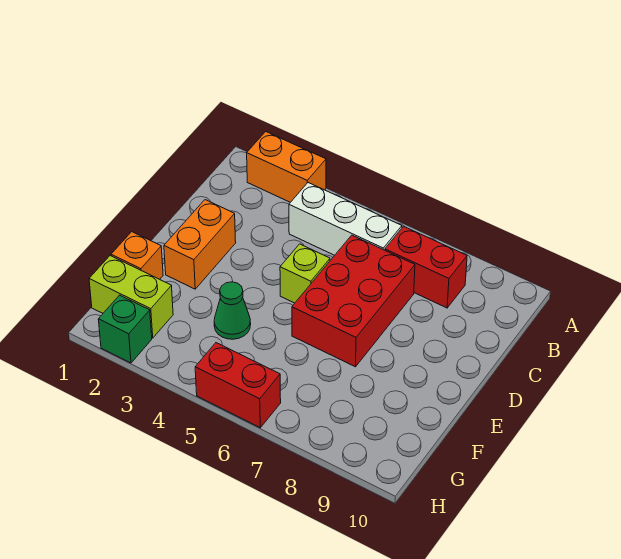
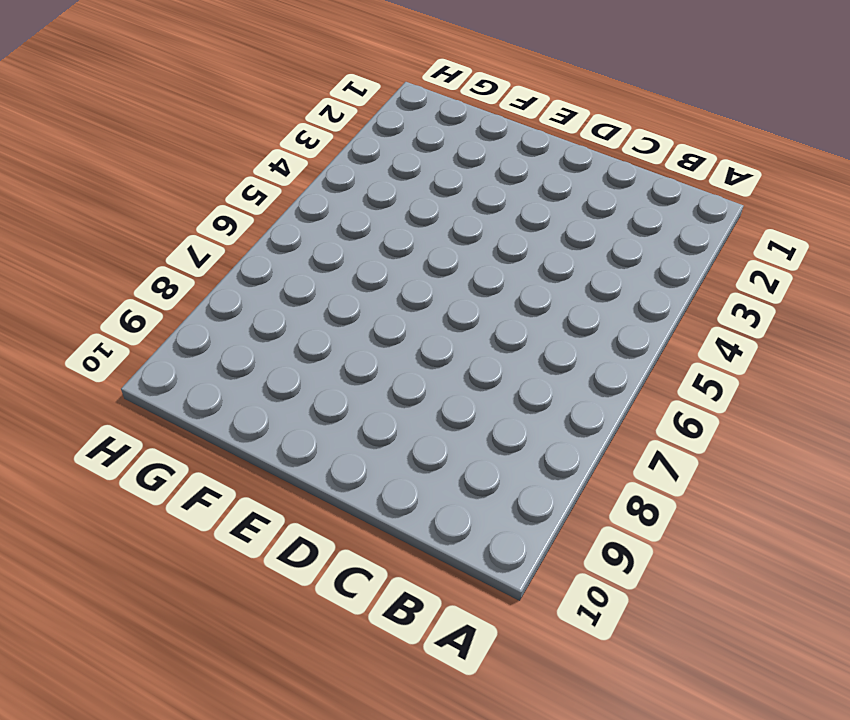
none -> orange 1x2 brick [247,132,326,202]
none -> white 1x3 brick [289,183,402,255]

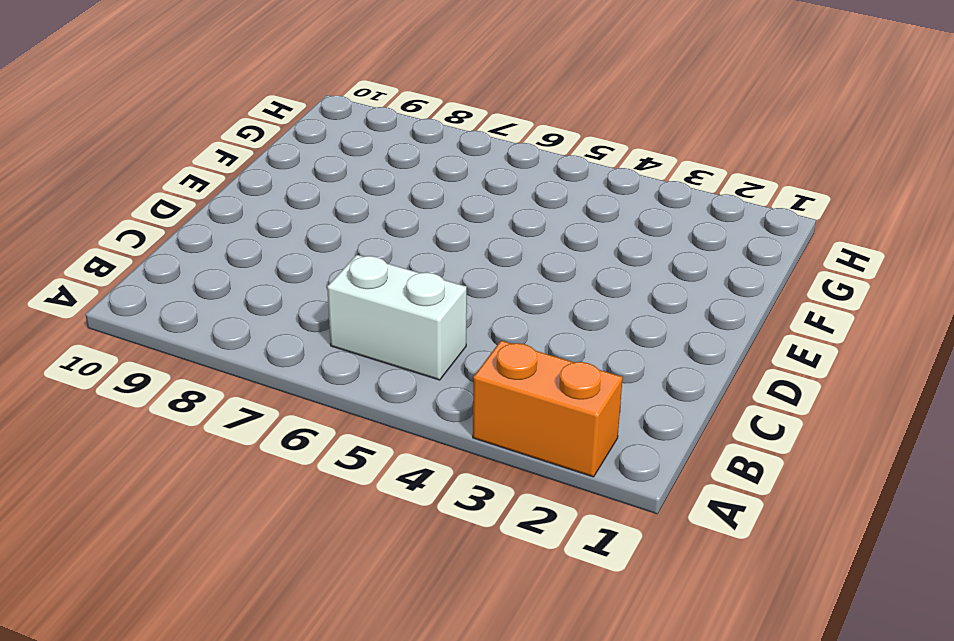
white 1x2 brick [327,255,467,380] -> white 1x3 brick [289,183,402,255]
none -> red 1x2 brick [385,226,467,308]
none -> red 2x3 brick [292,235,415,367]

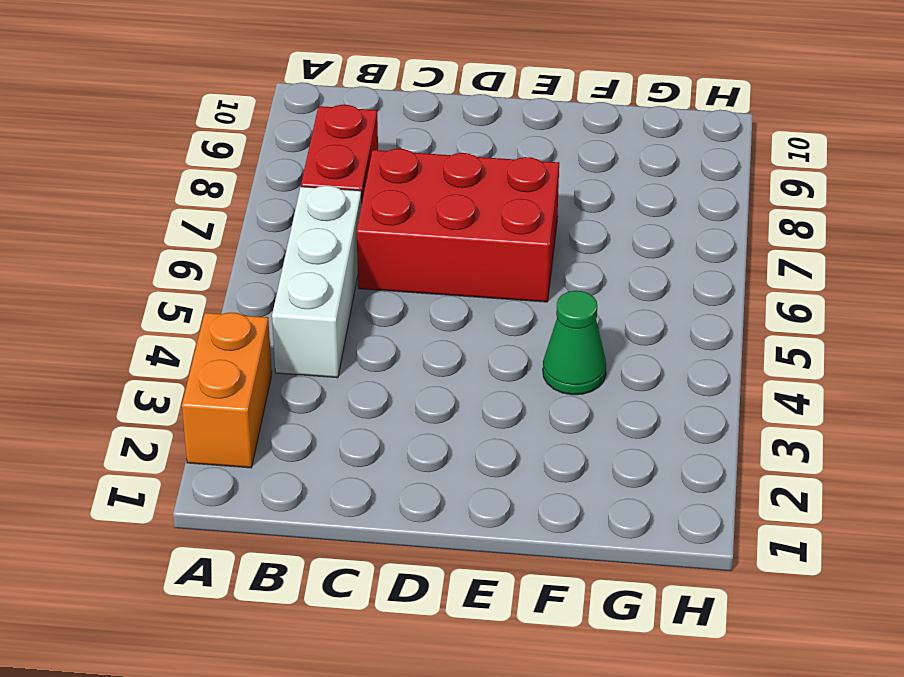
none -> orange 1x2 brick [164,200,236,289]
none -> lime 1x1 brick [280,244,330,303]

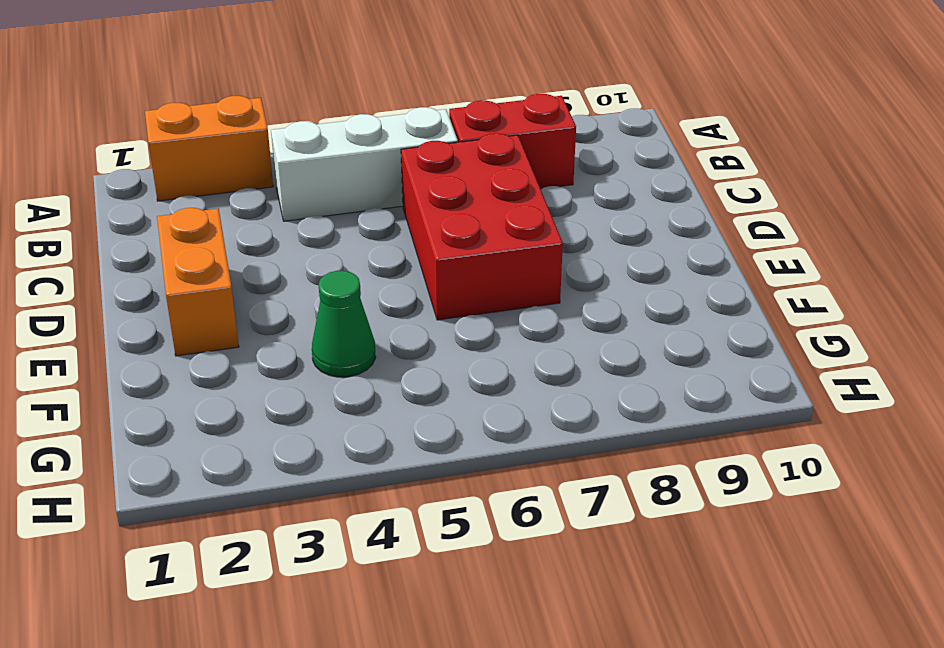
none -> lime 1x1 brick [280,244,330,303]
none -> orange 1x1 brick [111,232,163,279]

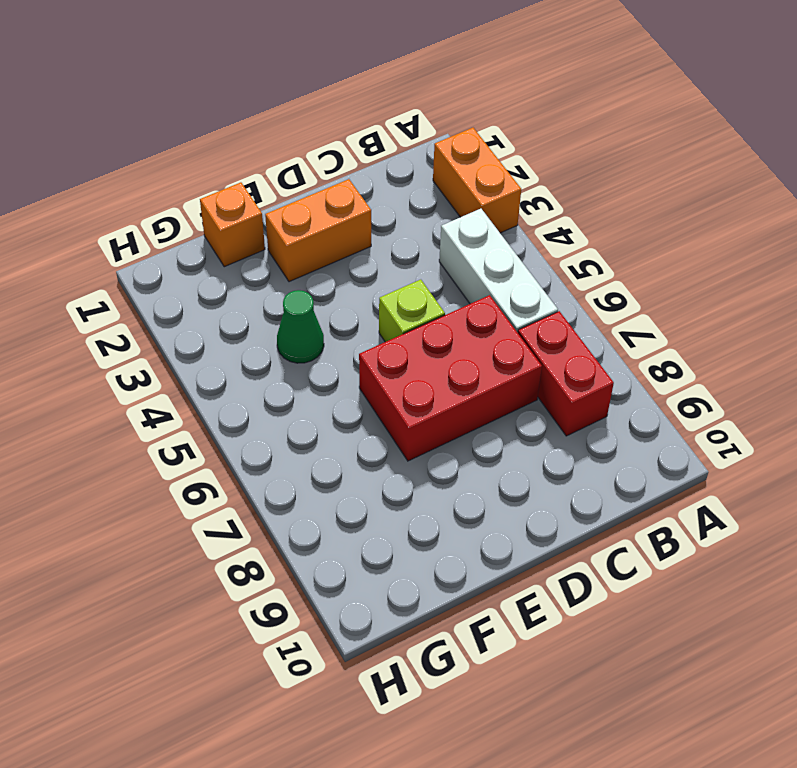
none -> lime 1x2 brick [89,256,173,338]
none -> green 1x1 brick [98,295,152,363]

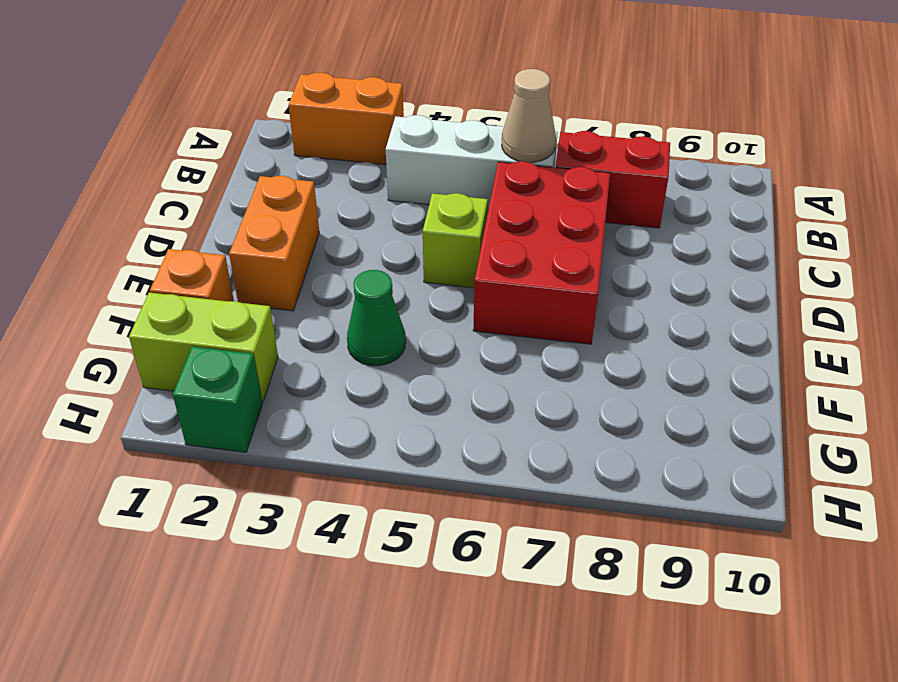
tan 1x1 cone [502,69,556,162] -> none
none -> red 1x2 brick [195,343,281,428]

